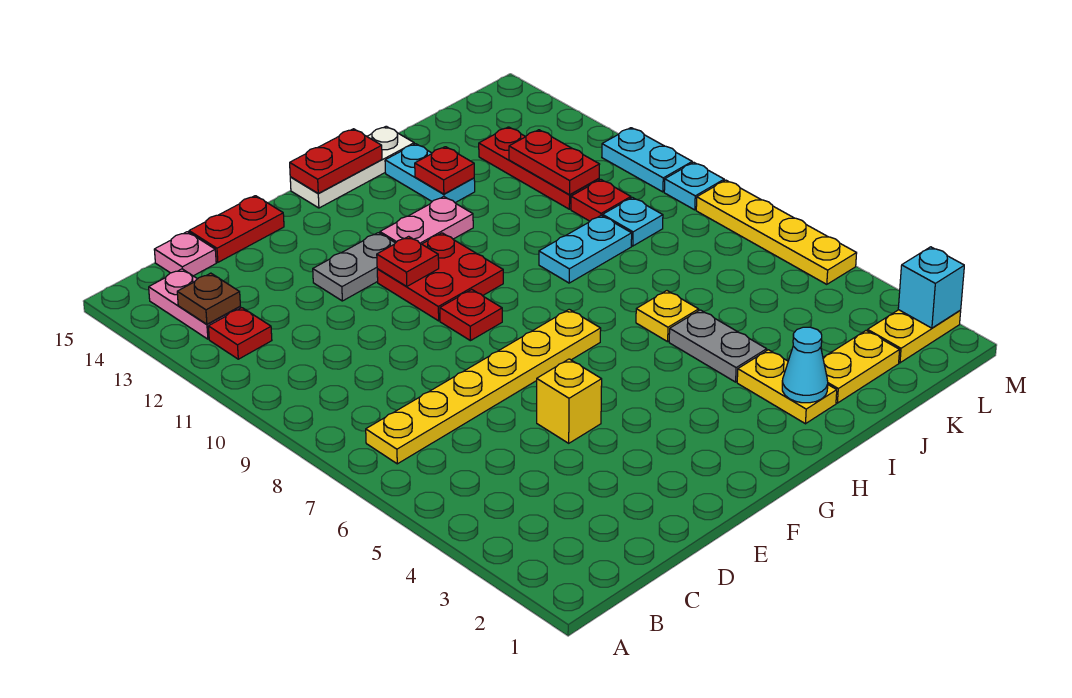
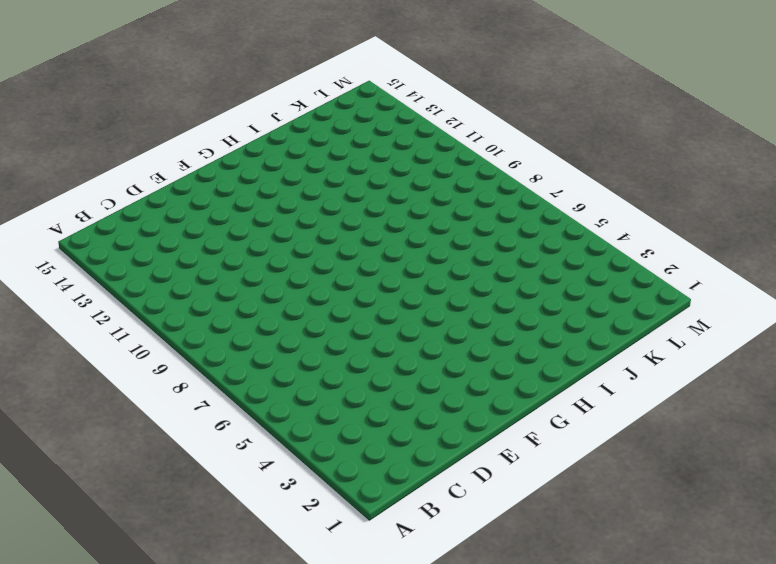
none -> yellow 1x6 plate [366,309,601,464]
none -> red 1x1 plate [208,308,272,359]
none -> pink 1x2 plate [149,269,241,339]
none -> pink 1x1 plate [154,232,216,276]

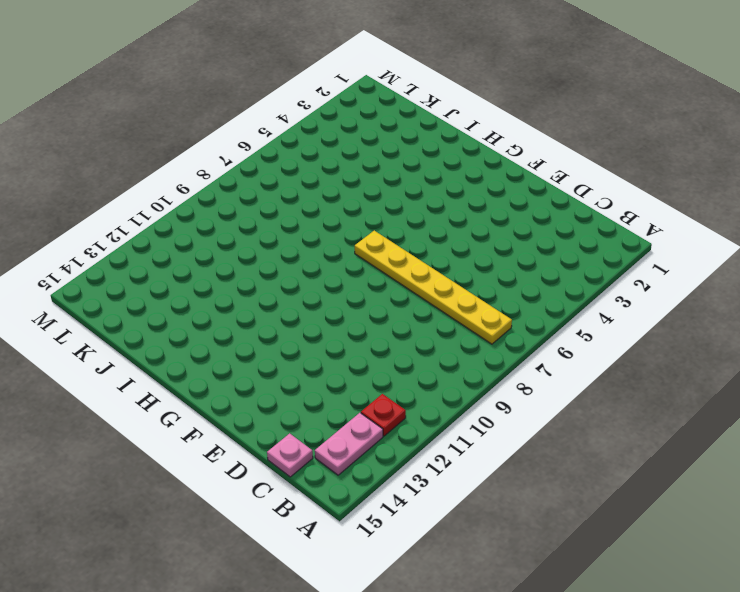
none -> red 1x2 plate [189,196,284,262]
none -> yellow 1x1 brick [537,359,602,443]
none -> grey 1x2 plate [313,233,395,301]
none -> red 1x1 plate [440,289,502,341]

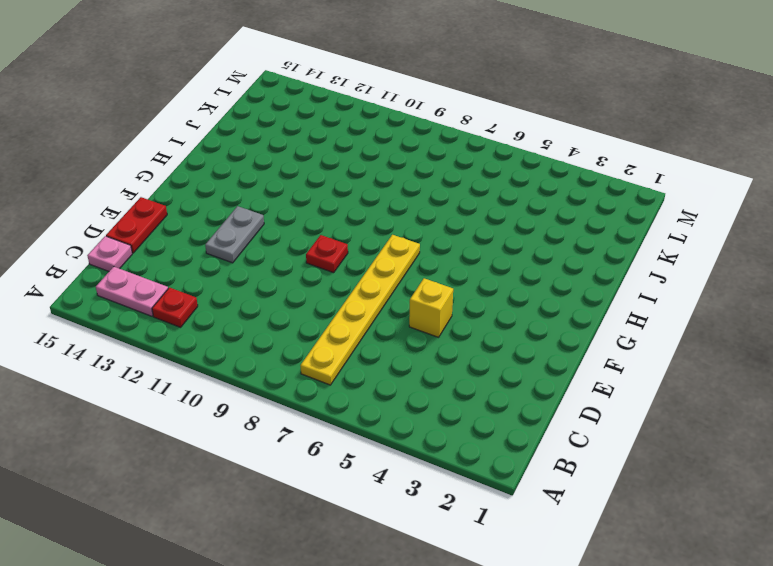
none -> red 2x2 plate [377,233,503,321]
none -> pink 1x2 plate [380,197,473,244]
none -> white 1x3 plate [290,126,414,208]
none -> yellow 1x2 plate [737,350,837,424]

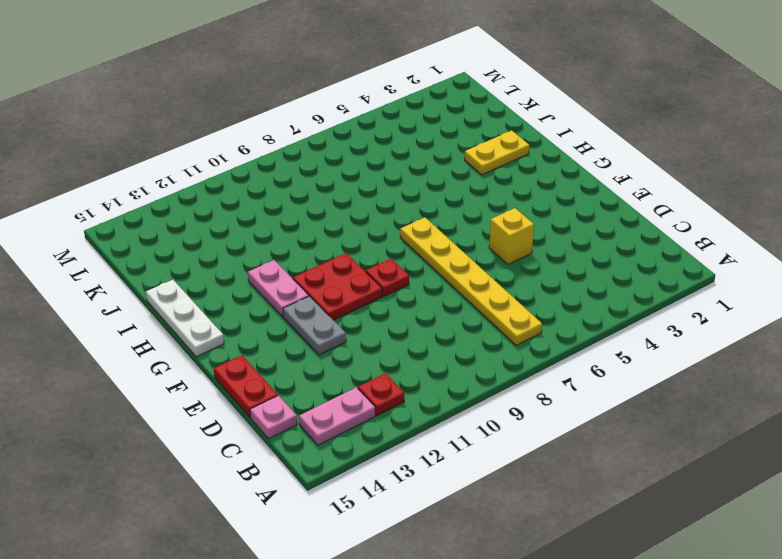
none -> grey 1x2 plate [669,310,767,382]
none -> yellow 1x1 plate [636,291,699,342]
none -> cyan 1x2 plate [539,215,632,283]
none -> cyan 1x2 plate [385,144,475,203]

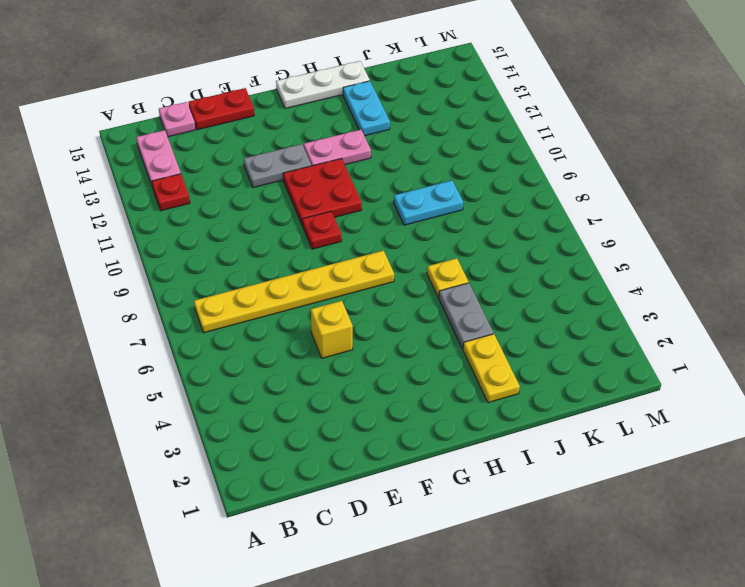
none -> yellow 1x2 plate [823,331,900,403]
none -> cyan 1x1 plate [603,198,663,246]
none -> red 1x1 plate [571,180,631,221]
none -> red 1x3 plate [479,127,599,209]

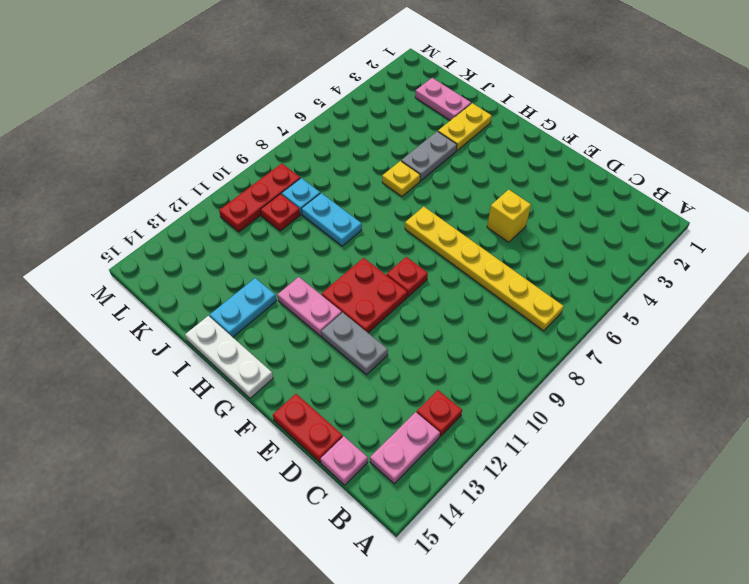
pink 1x2 plate [415,78,471,120] -> yellow 1x2 plate [823,331,900,403]
red 1x3 plate [219,163,300,232] -> red 1x3 plate moved to [479,127,599,209]
none -> yellow 1x2 plate [867,310,961,363]
none -> yellow 1x4 plate [696,180,857,284]
none -> cyan 1x1 plate [664,162,724,210]
none -> cyan 1x2 plate [602,128,692,192]

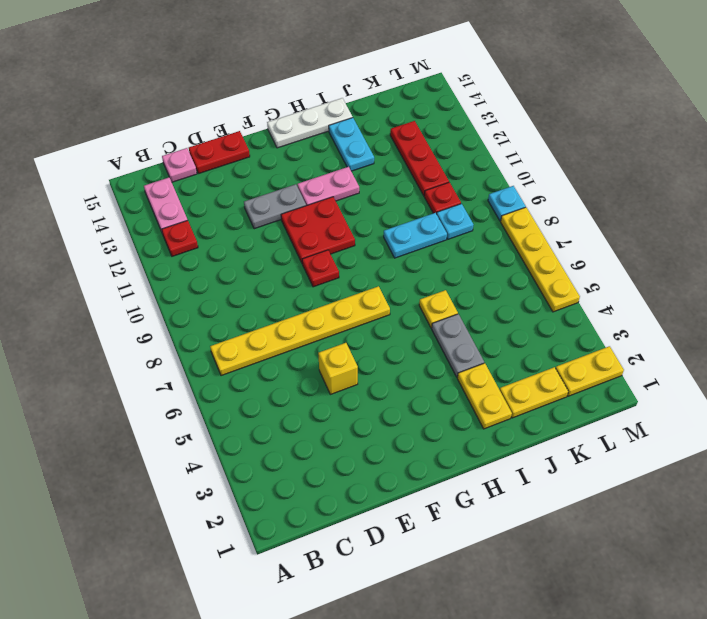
none -> cyan 1x2 plate [602,128,692,192]
none -> brown 1x1 plate [177,273,240,324]
none -> red 1x1 plate [377,236,439,287]
none -> red 1x2 plate [290,129,382,194]

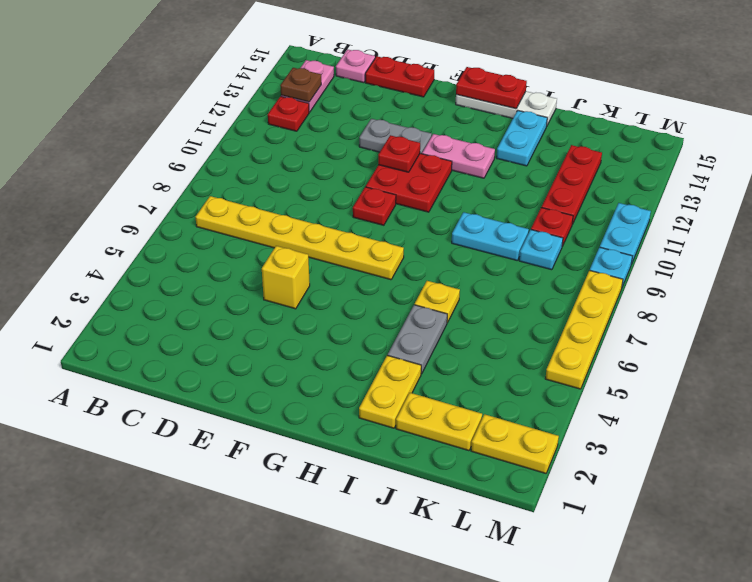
none -> cyan 1x1 cone [782,327,828,403]
none -> red 1x1 plate [415,147,474,194]
none -> red 1x2 plate [509,130,600,195]
none -> cyan 1x1 brick [898,247,964,328]

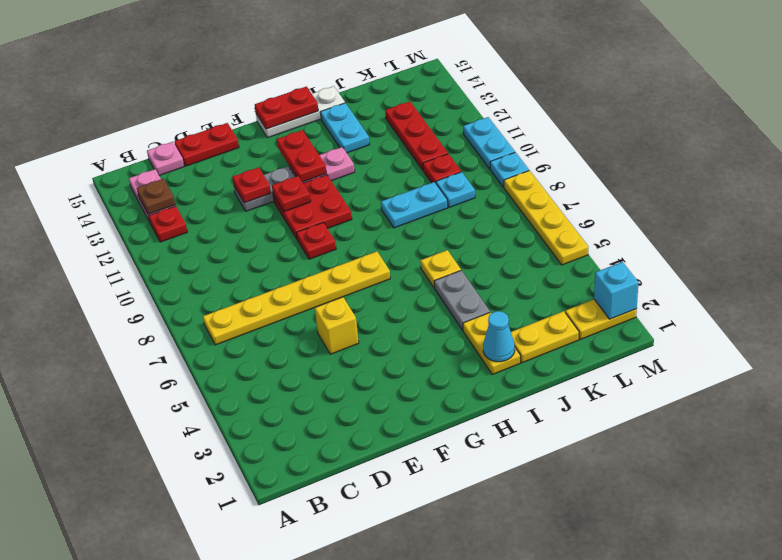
red 1x1 plate [232,167,271,203] -> red 1x1 plate moved to [415,147,474,194]
red 1x2 plate [277,130,326,182] -> red 1x2 plate moved to [509,130,600,195]

